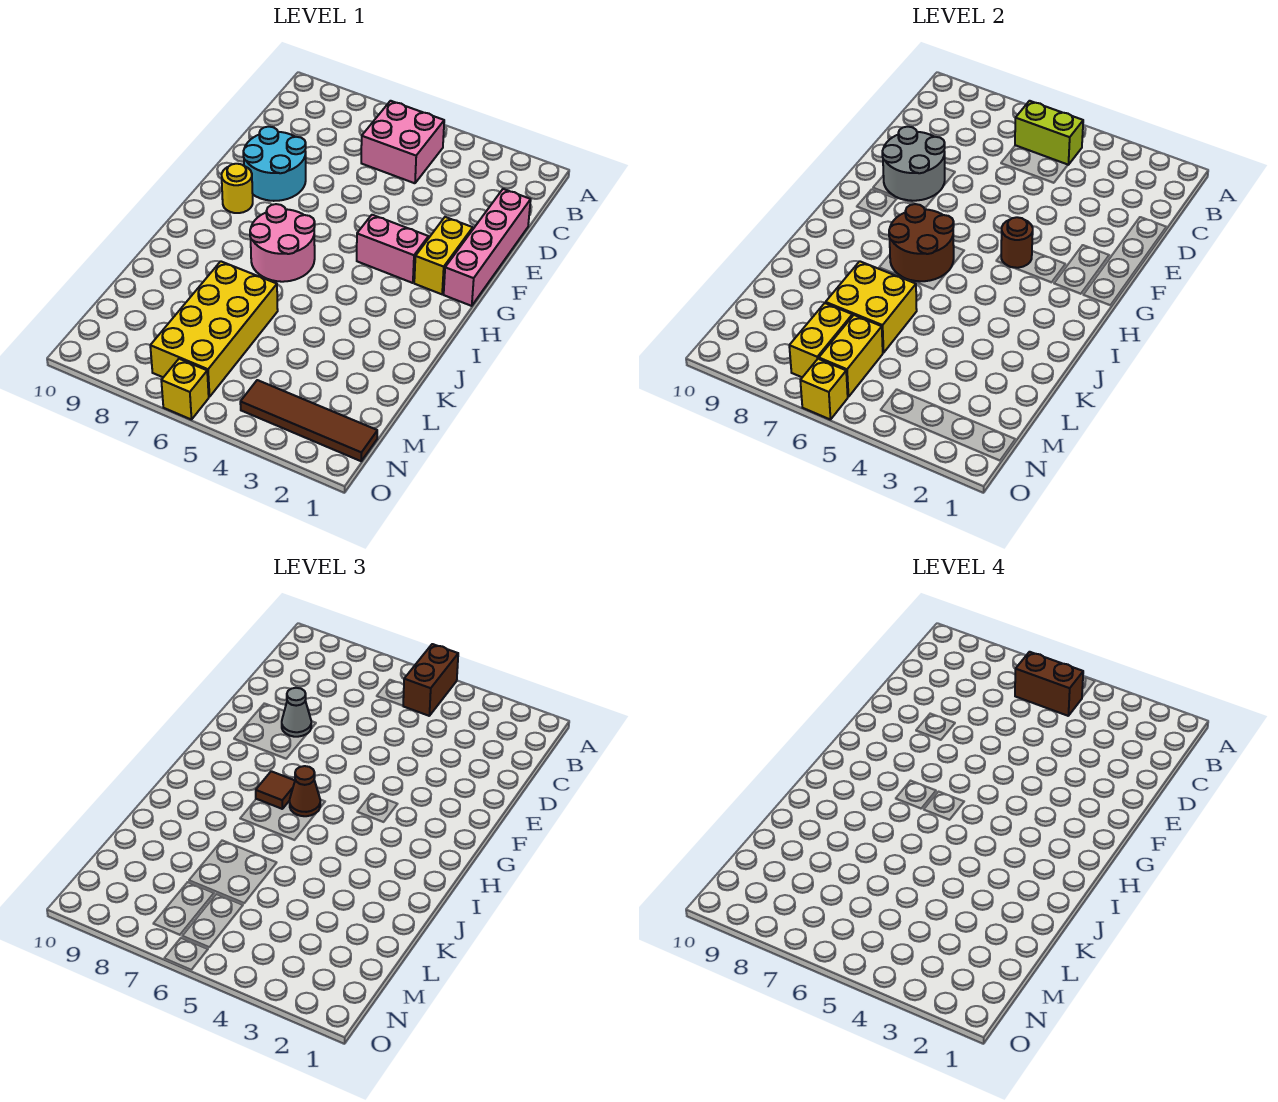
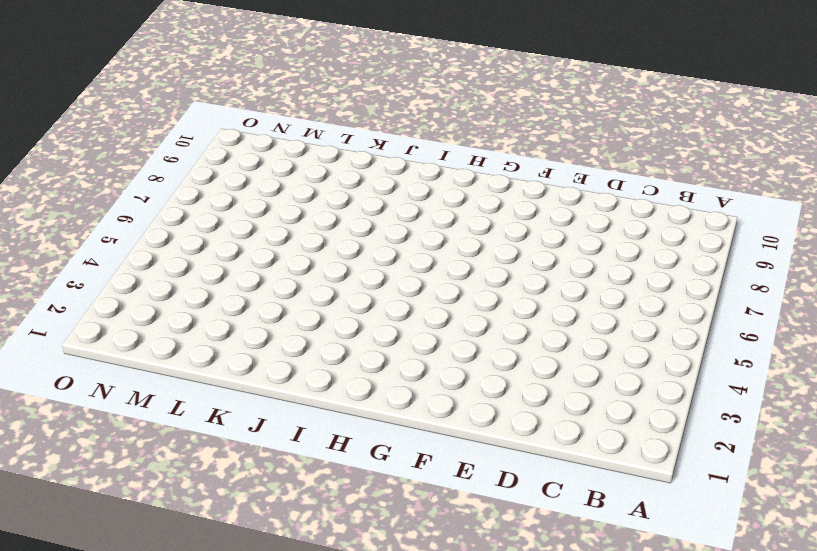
none -> pink 2x2 brick [361,101,444,183]
none -> pink 1x4 brick [444,189,531,306]
none -> cyan 2x2 round brick [243,127,306,201]

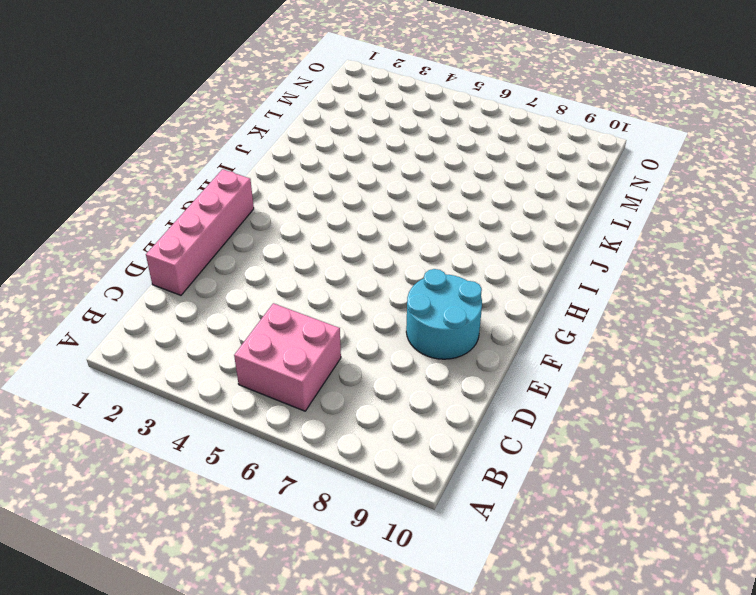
none -> yellow 1x2 brick [414,217,473,294]
none -> pink 1x2 brick [357,215,428,283]
none -> yellow 1x1 round brick [222,164,253,213]

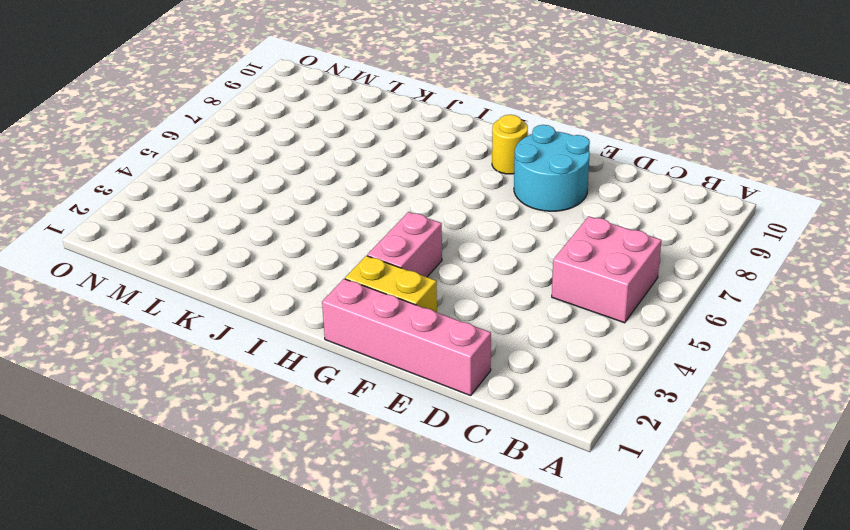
none -> pink 2x2 round brick [250,204,315,282]
none -> yellow 2x4 brick [150,261,278,397]
none -> brown 1x4 tile [240,380,377,461]

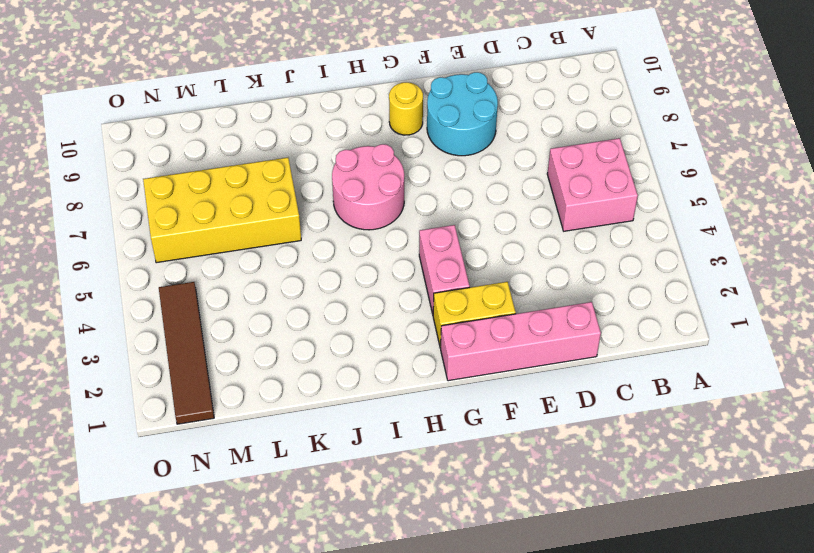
none -> yellow 1x1 brick [161,359,209,420]
none -> lime 1x2 brick [1015,101,1083,165]
none -> grey 2x2 round brick [882,127,945,201]

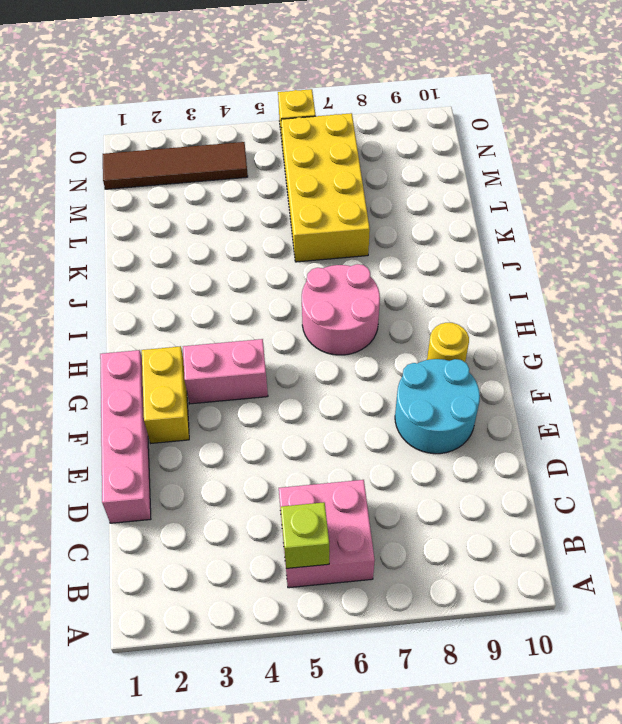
lime 1x1 brick [280,502,329,569] -> lime 1x2 brick [1015,101,1083,165]
none -> grey 2x2 round brick [882,127,945,201]
none -> brown 1x1 round brick [1001,217,1033,268]
none -> brown 2x2 round brick [889,204,954,281]

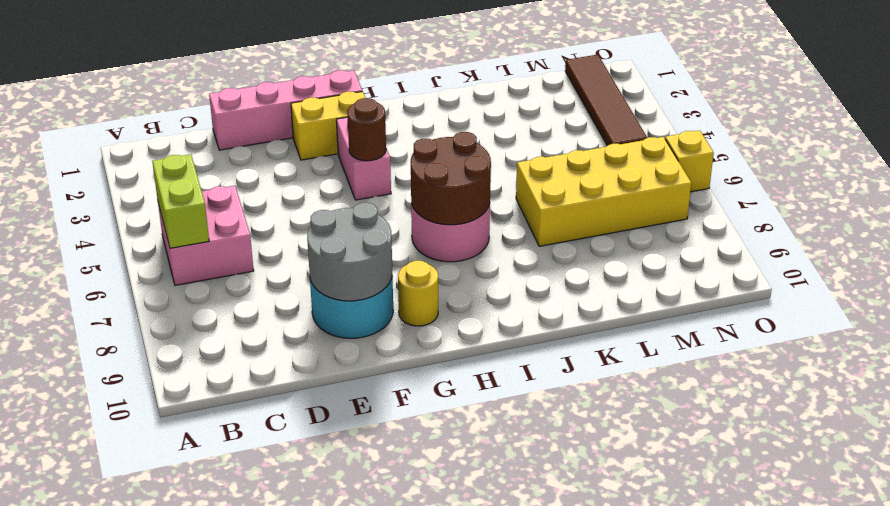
none -> yellow 2x2 brick [826,261,917,353]
none -> yellow 1x2 brick [819,315,883,397]
none -> yellow 1x2 brick [789,303,852,377]

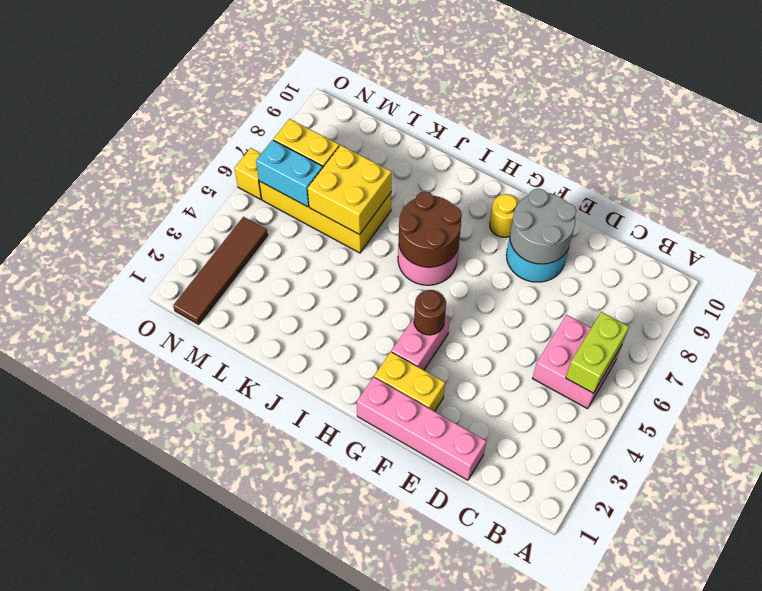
cyan 1x2 brick [256,140,323,207] -> yellow 1x2 brick [819,315,883,397]
none -> yellow 1x1 brick [800,359,848,420]
none -> brown 1x2 brick [403,644,458,716]
none -> grey 1x1 cone [282,688,311,737]

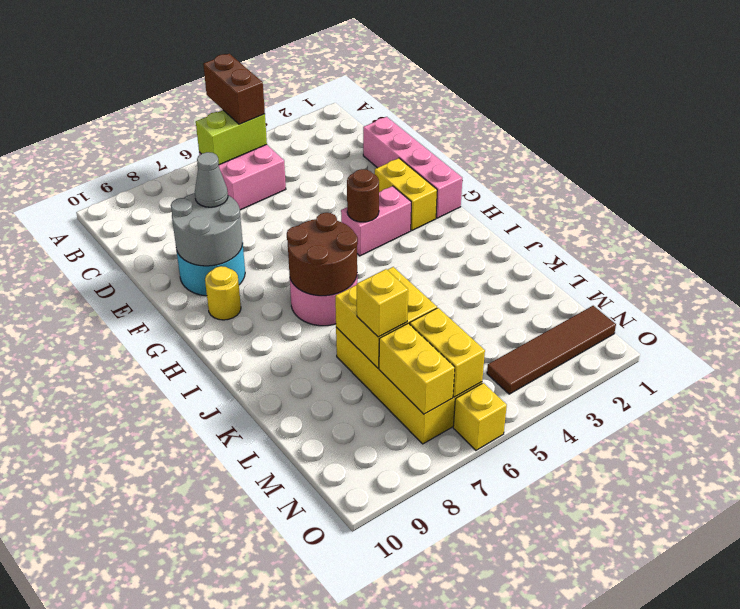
yellow 1x1 brick [357,269,408,337] -> yellow 1x1 brick moved to [800,359,848,420]
none -> brown 1x1 cone [290,766,320,816]
none -> brown 1x1 tile [256,771,295,809]
none -> brown 1x2 brick [1015,652,1083,716]

